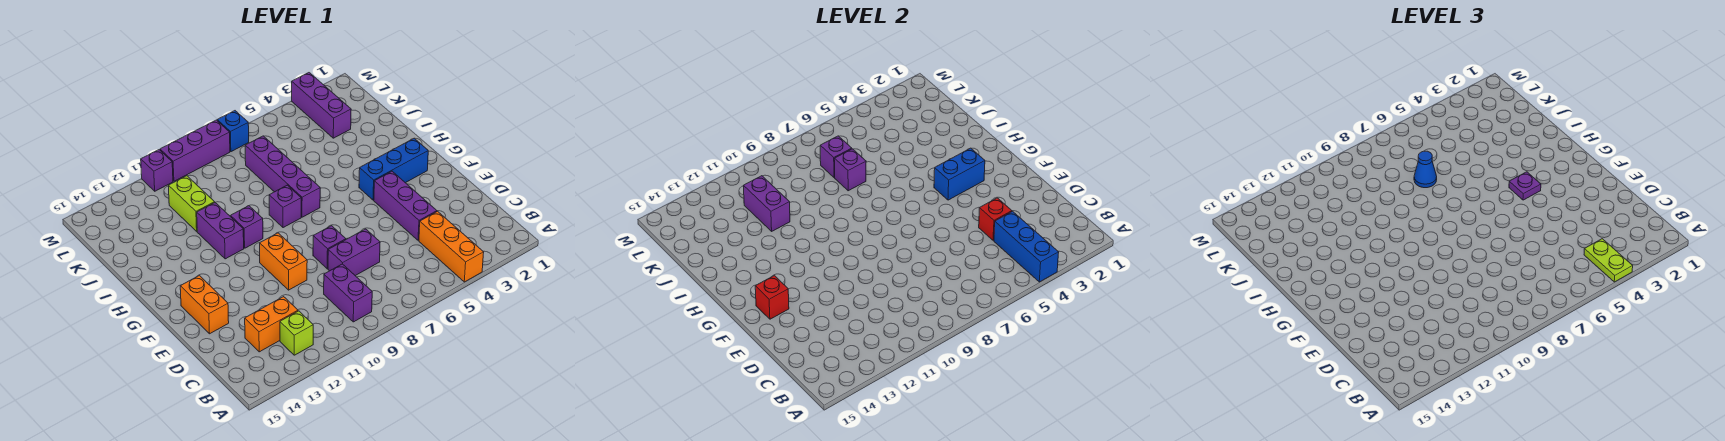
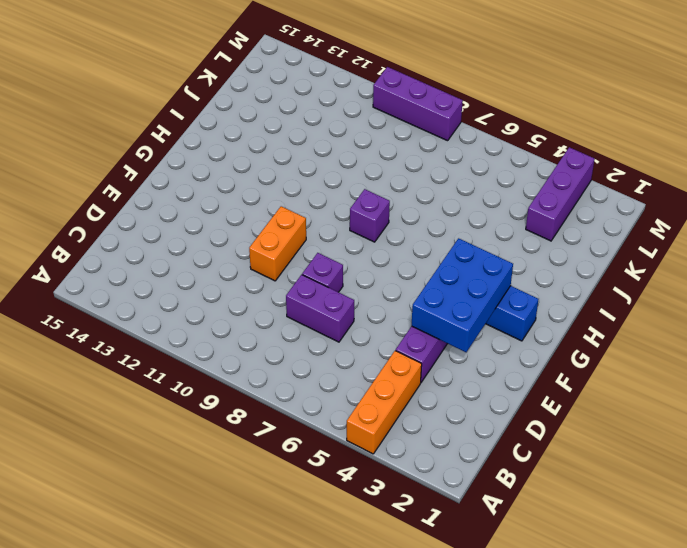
blue 2x3 brick [412,238,513,352] -> blue 1x2 brick [934,148,985,200]
none -> purple 1x2 brick [324,264,372,322]
none -> lime 1x1 brick [280,311,313,355]
none -> orange 1x2 brick [245,297,298,352]

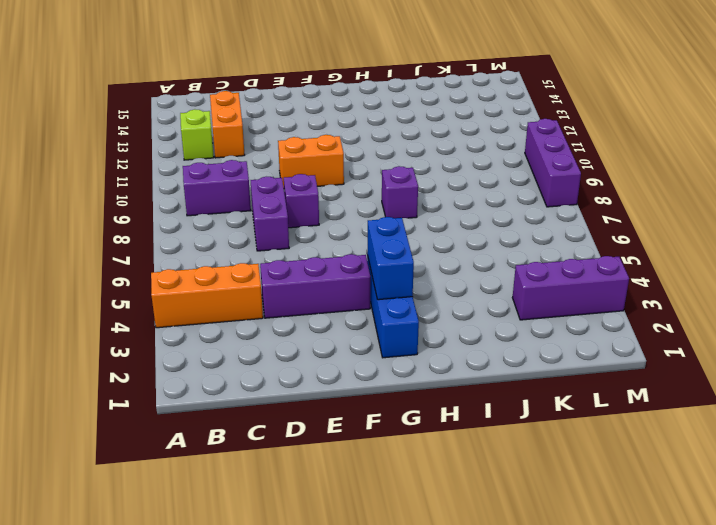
none -> orange 1x2 brick [180,275,229,334]
none -> purple 1x4 brick [245,136,320,217]
none -> purple 1x1 brick [231,206,263,248]

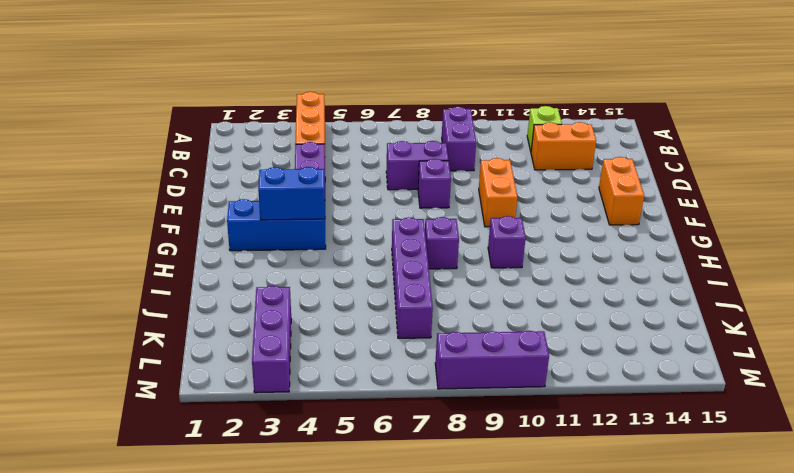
none -> purple 1x2 brick [197,203,244,259]
none -> lime 1x2 brick [168,176,215,231]
none -> blue 1x1 brick [217,111,249,152]

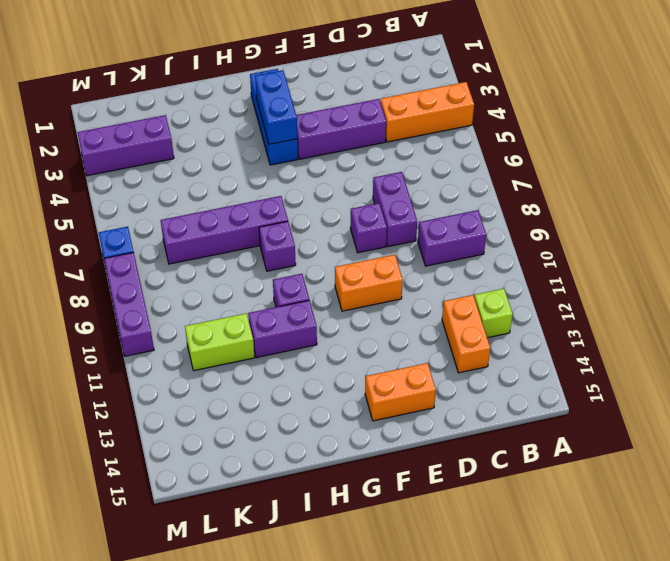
none -> purple 1x1 brick [141,150,173,191]
none -> blue 1x3 brick [994,211,1059,282]
none -> red 1x1 brick [979,198,1012,240]

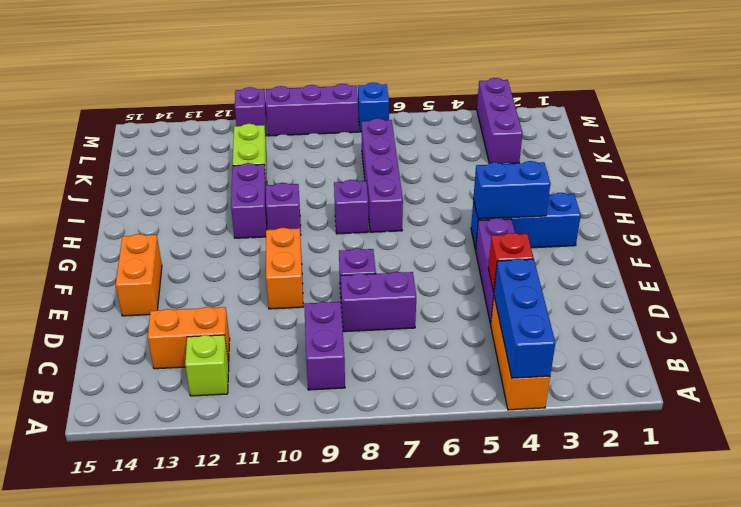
none -> red 1x1 brick [755,275,789,319]
none -> purple 1x1 brick [834,149,866,191]
none -> purple 1x2 brick [743,176,790,231]

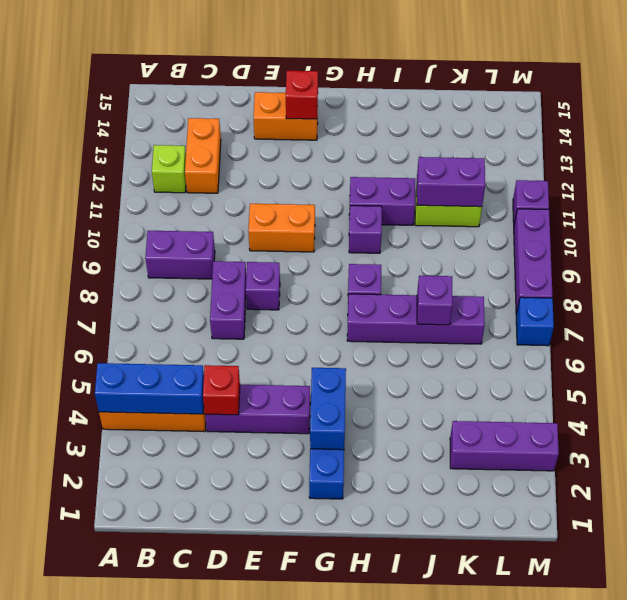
none -> purple 1x1 brick [820,136,852,178]
none -> lime 1x2 plate [1584,239,1633,282]
none -> purple 1x1 plate [1509,172,1541,200]

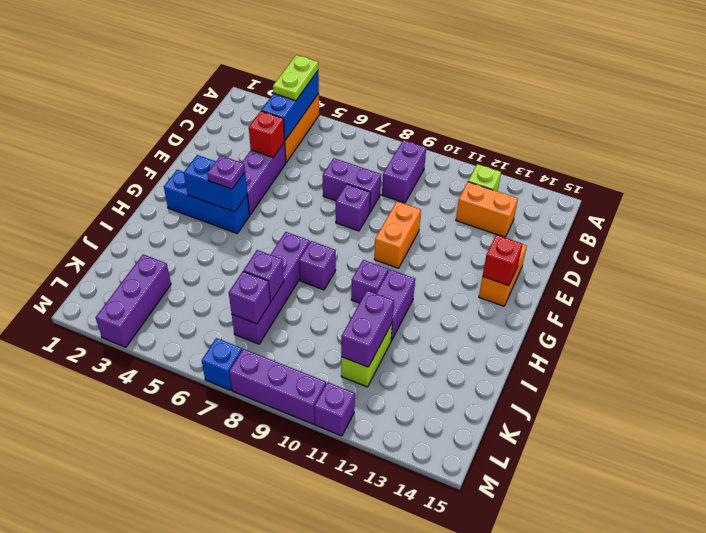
none -> blue 1x1 cone [1414,151,1437,188]

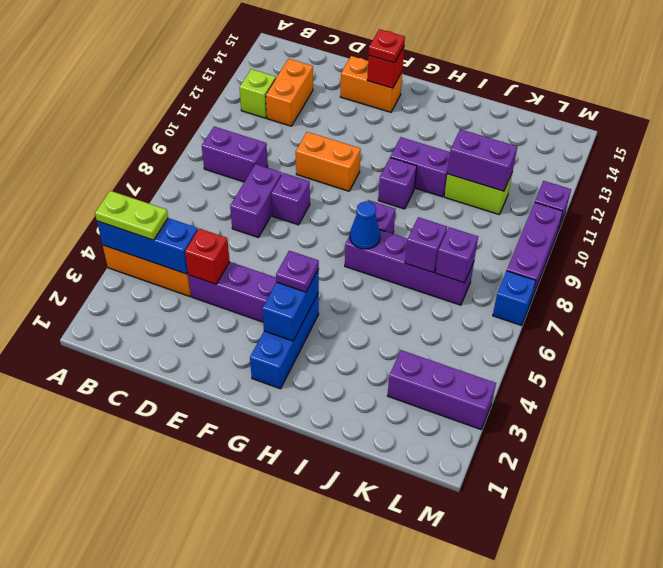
red 1x1 plate [369,29,405,63] -> none
blue 1x1 cone [350,201,380,249] -> blue 1x1 cone moved to [1414,151,1437,188]

